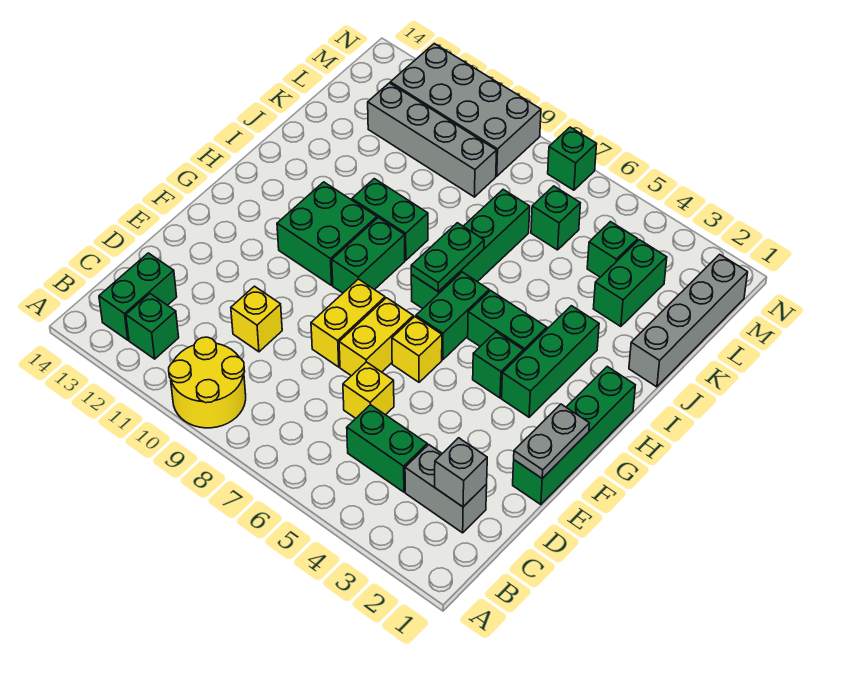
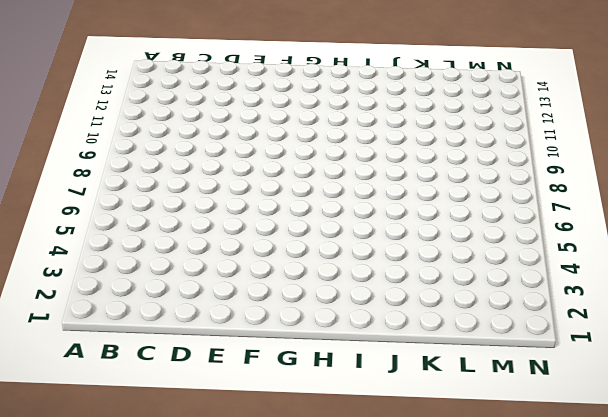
none -> yellow 2x2 round brick [169,337,246,428]
none -> green 1x1 brick [126,294,179,359]
none -> green 1x2 brick [99,253,177,340]

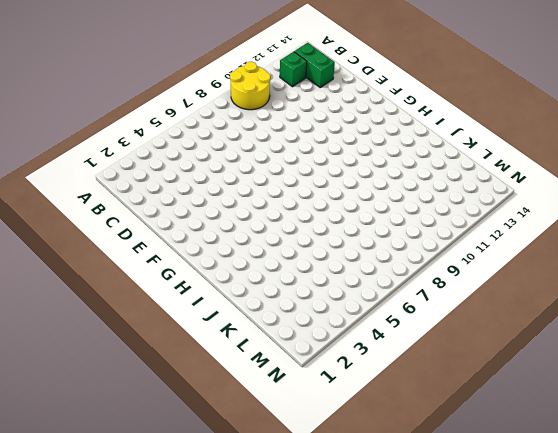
none -> grey 1x2 brick [405,445,487,533]
none -> green 1x2 brick [347,405,427,492]
none -> yellow 1x1 brick [343,362,394,418]

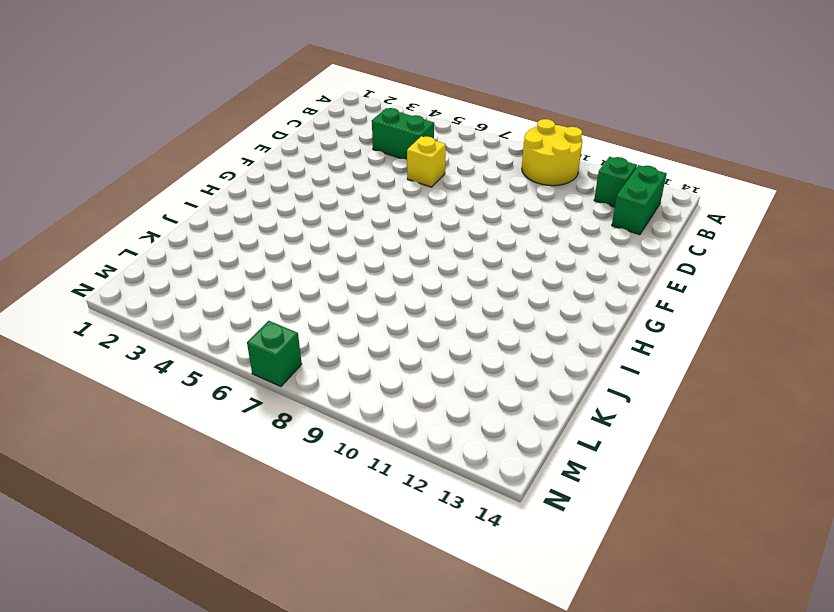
none -> grey 1x2 brick [405,445,487,533]
none -> yellow 1x1 brick [231,286,282,352]
none -> green 1x4 brick [513,367,635,505]

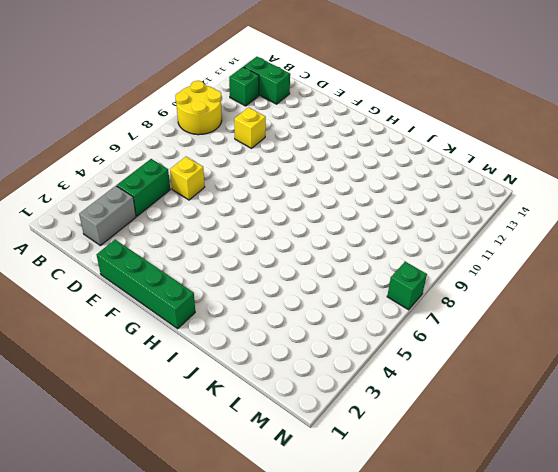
none -> yellow 1x2 brick [339,298,413,376]
none -> yellow 1x2 brick [311,279,385,367]
none -> yellow 1x1 brick [392,317,442,382]

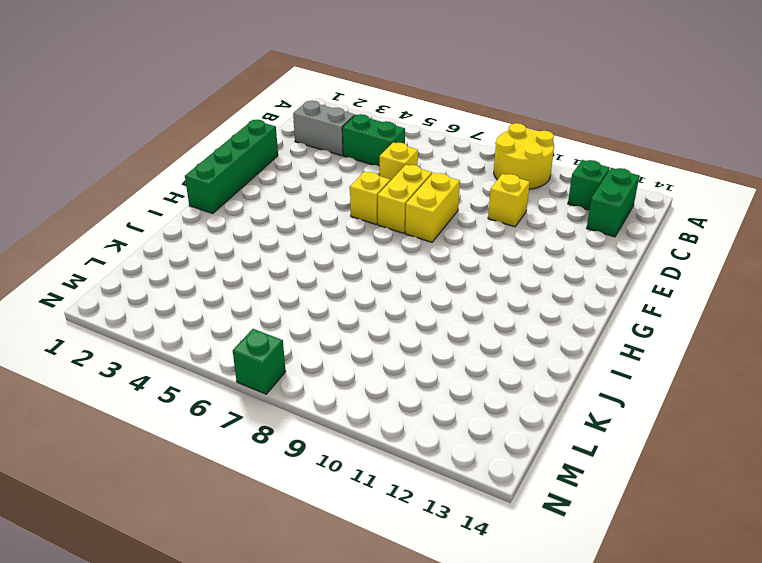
none -> green 1x3 brick [502,306,599,417]
none -> green 1x1 brick [473,332,523,398]
none -> green 1x2 brick [416,272,489,360]

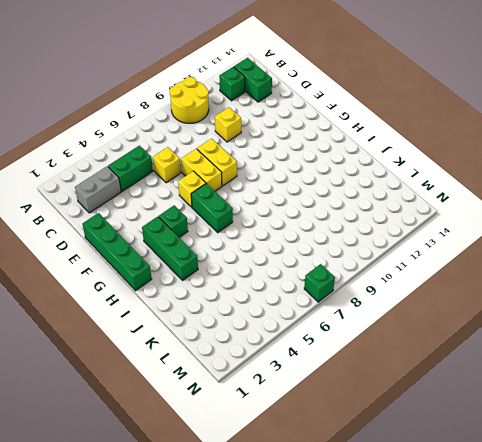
none -> green 1x2 brick [332,217,405,293]
none -> green 2x2 brick [277,182,377,285]
none -> green 1x2 brick [468,291,547,352]

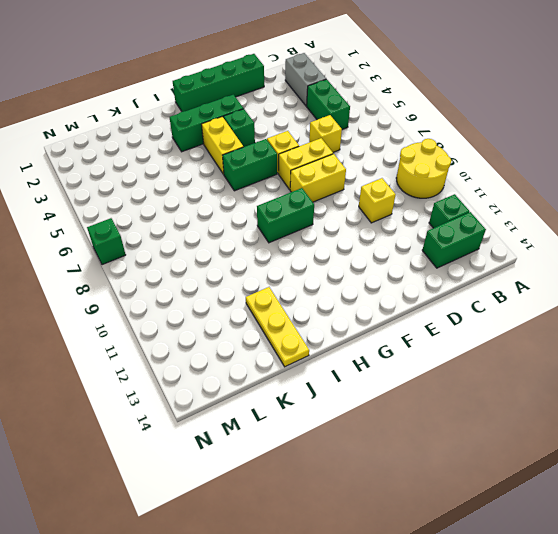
yellow 1x2 brick [202,117,243,174] -> green 1x2 brick [468,291,547,352]
yellow 1x3 plate [246,287,309,367] -> none
none -> green 2x2 brick [277,182,377,285]
none -> green 1x4 brick [411,190,530,309]
none -> green 1x2 brick [352,179,428,260]

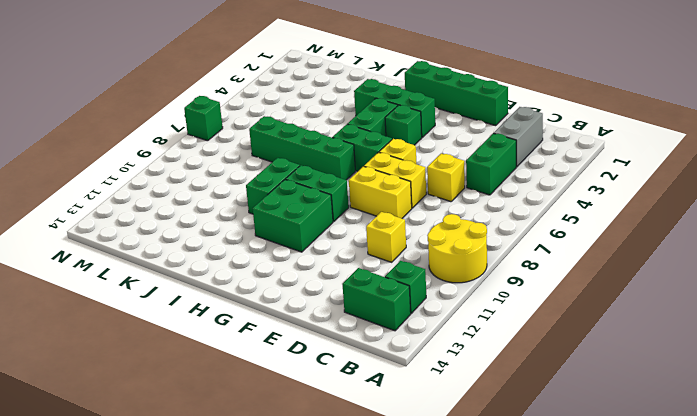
none -> grey 1x4 brick [629,254,748,387]
none -> green 1x2 brick [593,240,667,327]
none -> green 1x1 brick [587,222,638,277]

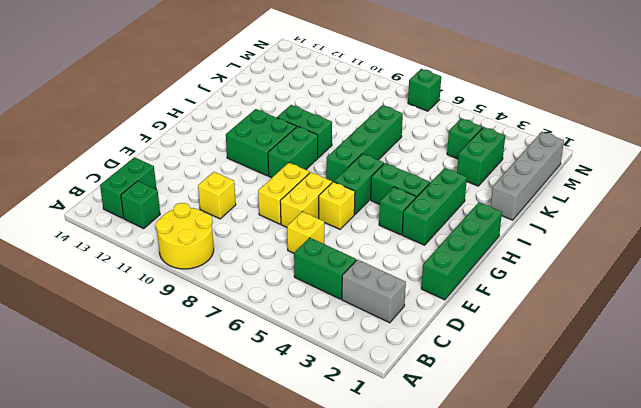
none -> green 1x1 brick [531,186,580,250]
none -> grey 1x4 brick [368,83,497,197]
none -> grey 2x4 brick [390,44,541,176]

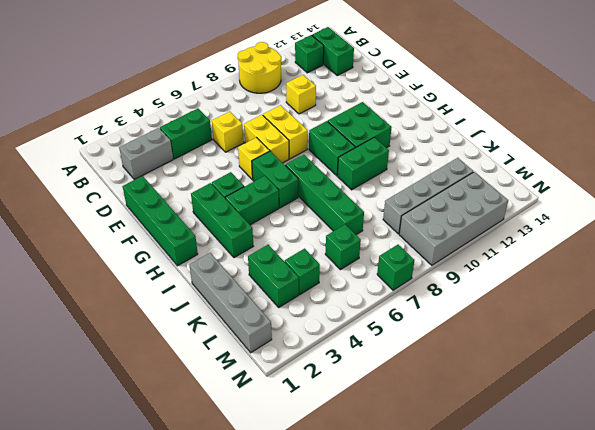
none -> grey 1x1 brick [435,438,487,507]
none -> grey 1x2 plate [514,404,589,478]
none -> green 1x2 plate [411,223,484,292]

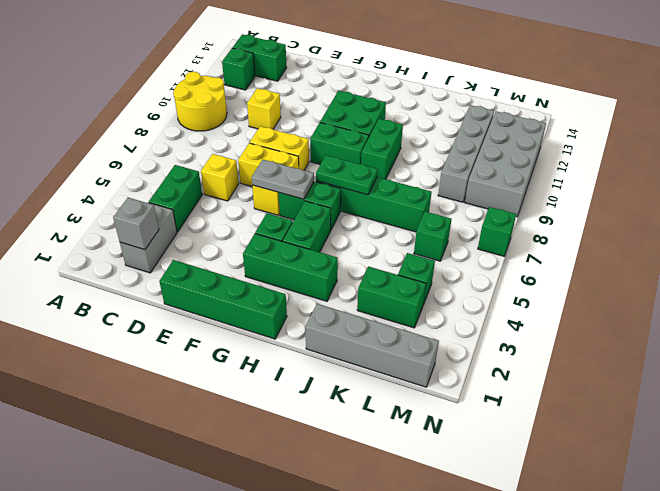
grey 1x2 plate [252,160,314,199] -> grey 1x2 plate moved to [514,404,589,478]

